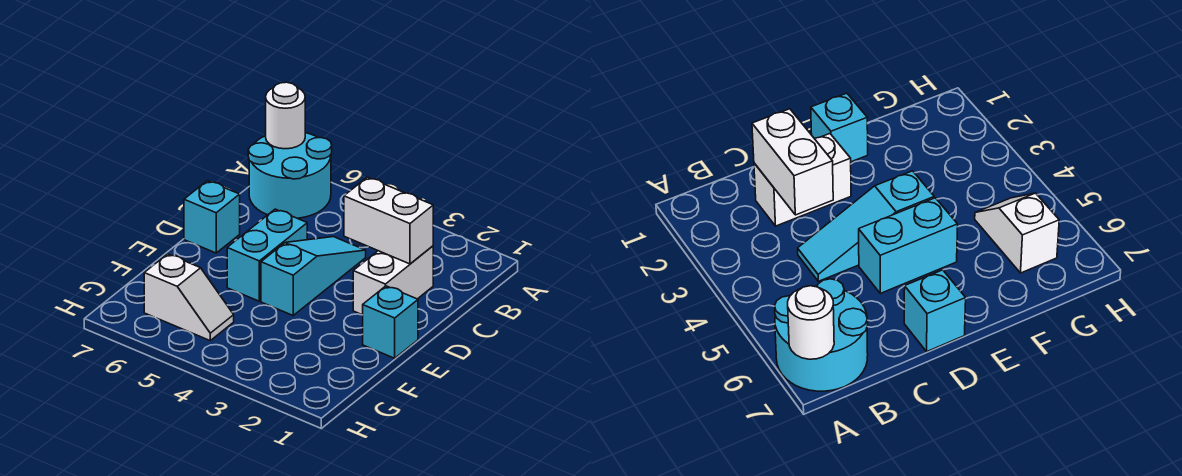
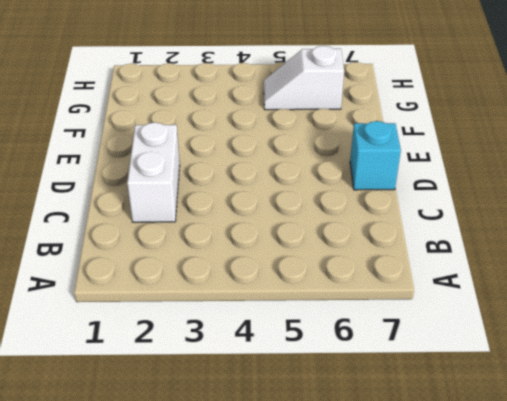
none -> cyan 2x2 round brick [248,133,332,218]
none -> cyan 1x3 slope [261,237,366,315]

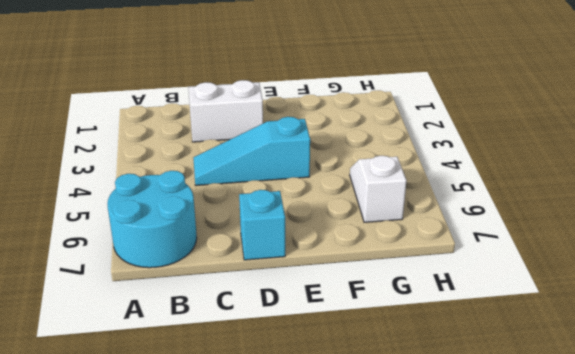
none -> cyan 1x2 brick [227,209,307,301]
none -> cyan 1x1 brick [363,286,418,358]

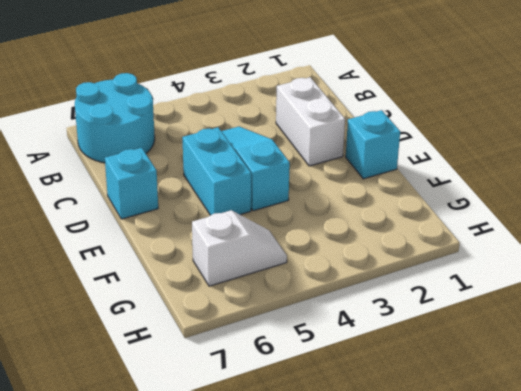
none -> white 1x1 round brick [266,82,305,149]
none -> white 1x2 brick [344,177,433,264]

